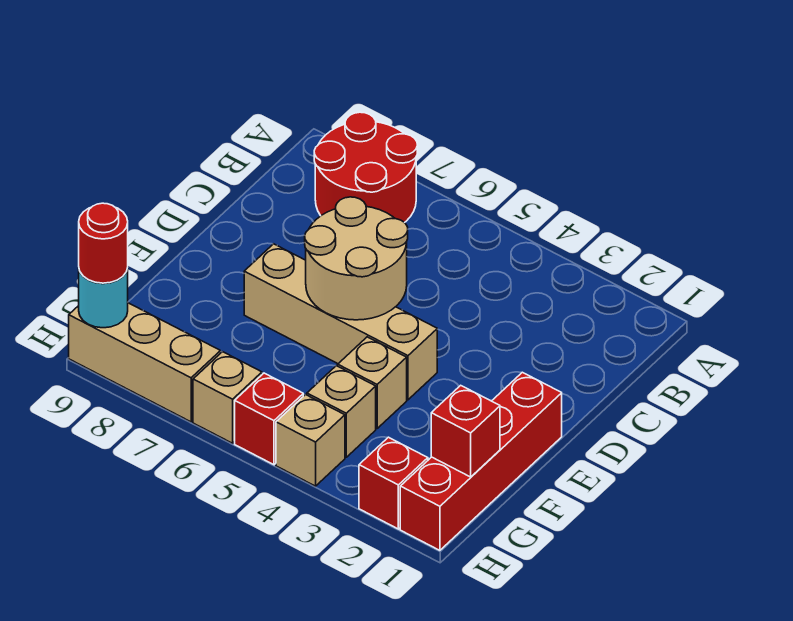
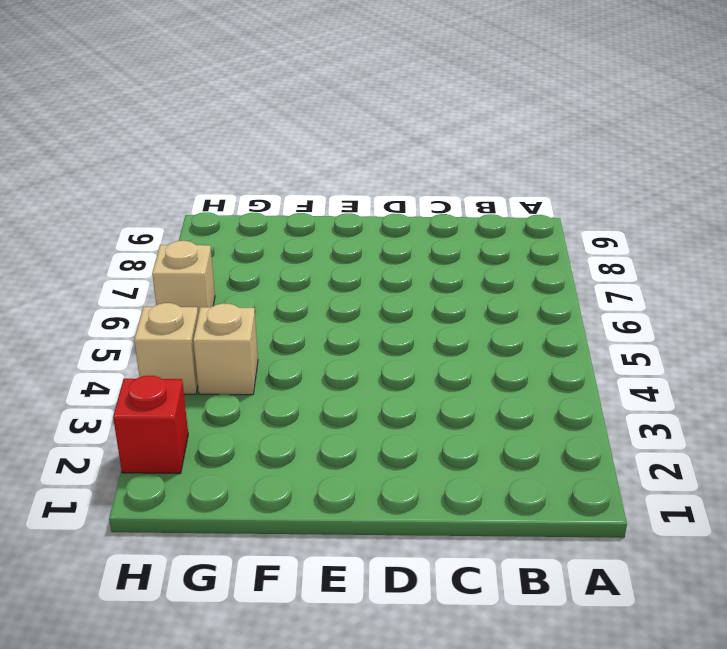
none -> red 2x2 round brick [314,112,417,223]
none -> red 1x4 brick [400,372,562,550]
none -> tan 1x4 brick [244,244,437,400]

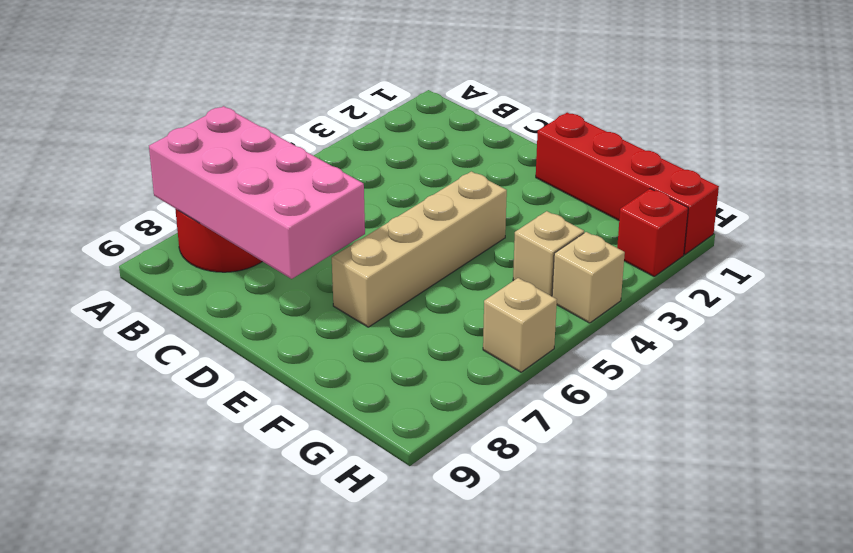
pink 2x4 brick [149,106,365,279] -> none
none -> tan 1x1 brick [338,337,407,428]
none -> red 1x1 brick [235,373,303,465]
none -> tan 1x3 brick [69,303,221,422]

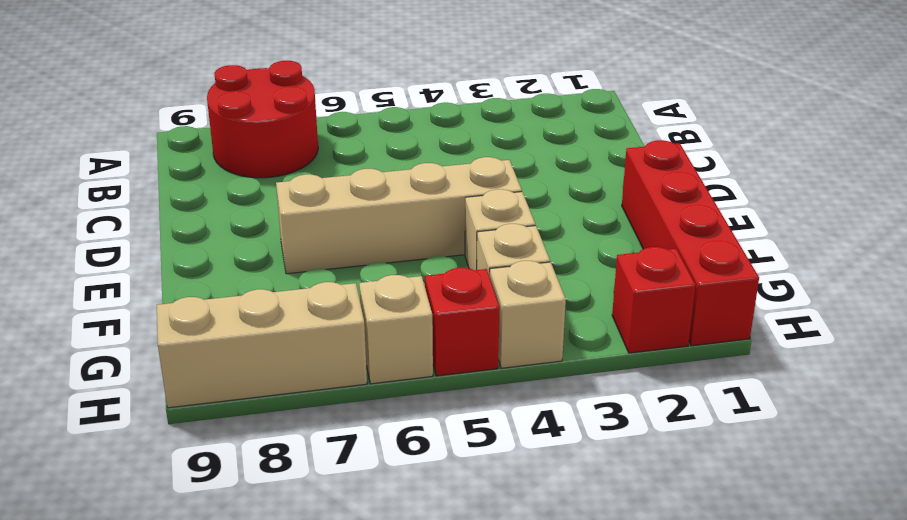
none -> tan 2x2 round brick [305,197,408,320]
none -> red 1x1 brick [431,385,500,477]
none -> cyan 1x1 round brick [79,268,128,328]

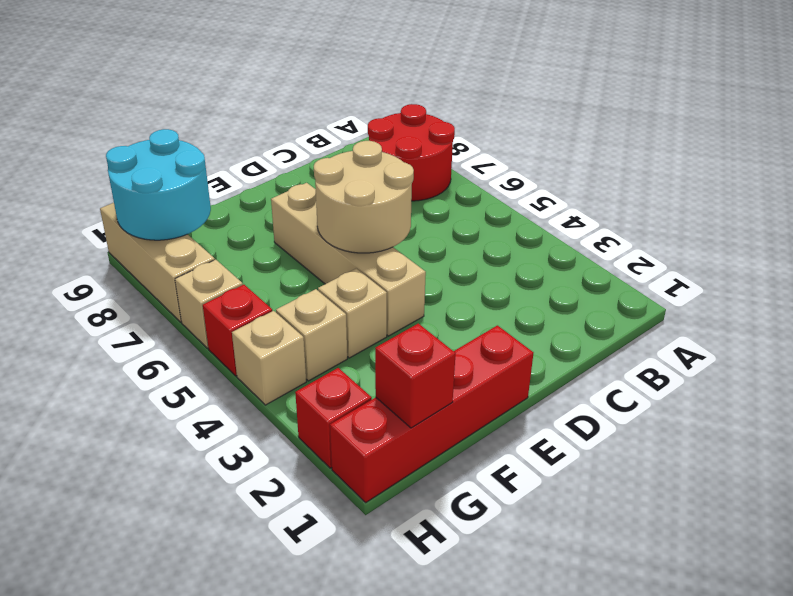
cyan 2x2 round brick [106,129,211,240] -> cyan 1x1 round brick [79,268,128,328]
none -> red 1x1 round brick [79,203,128,283]

